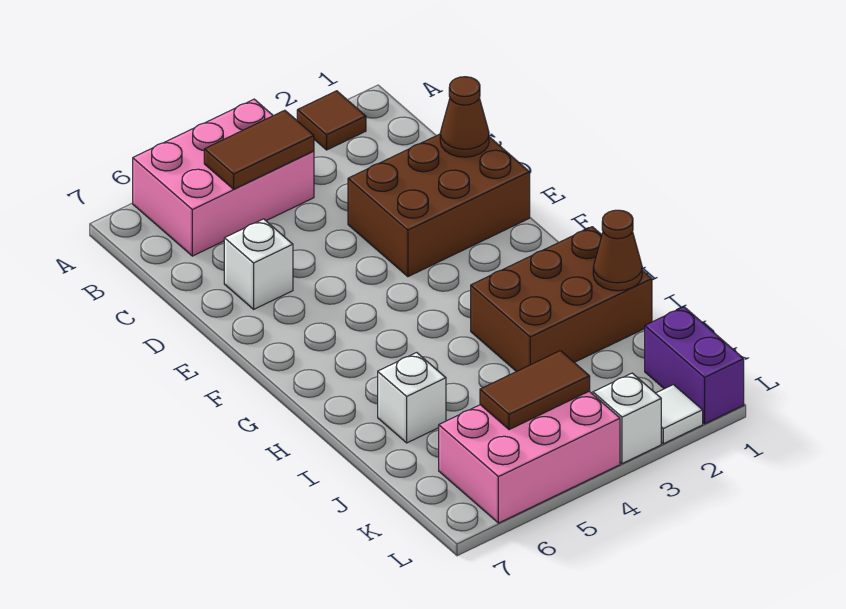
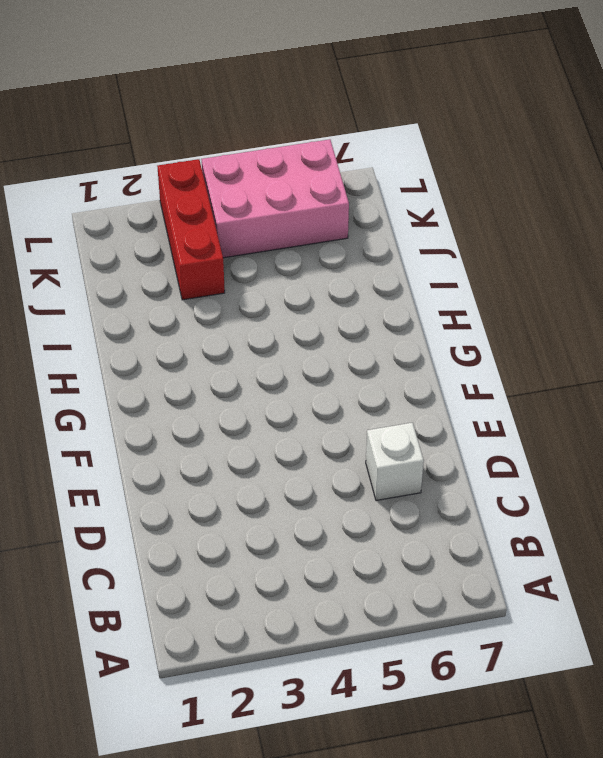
red 1x3 brick [157,159,225,300] -> white 1x1 brick [593,373,661,464]
none -> brown 1x1 tile [297,91,366,150]
none -> pink 2x3 brick [133,99,314,256]
none -> brown 2x3 brick [348,134,530,277]

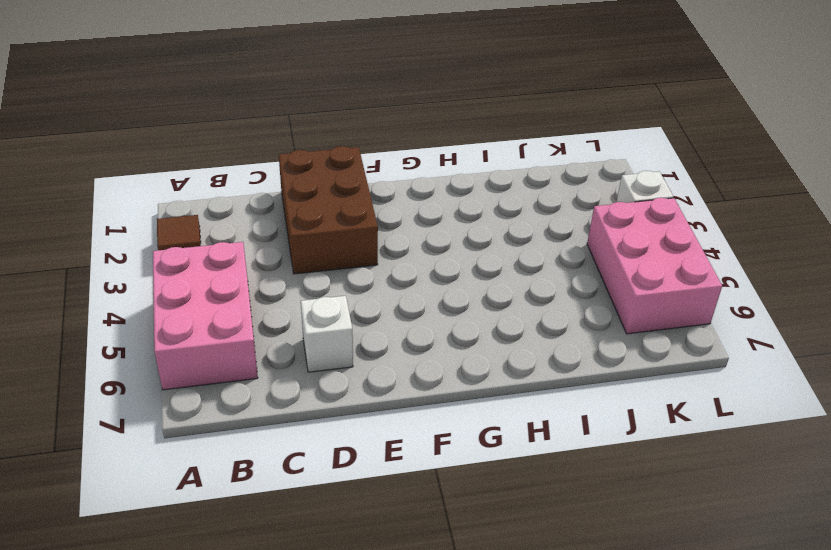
none -> brown 2x3 brick [471,227,652,372]
none -> white 1x1 brick [378,353,446,443]
none -> purple 1x2 brick [645,307,744,424]

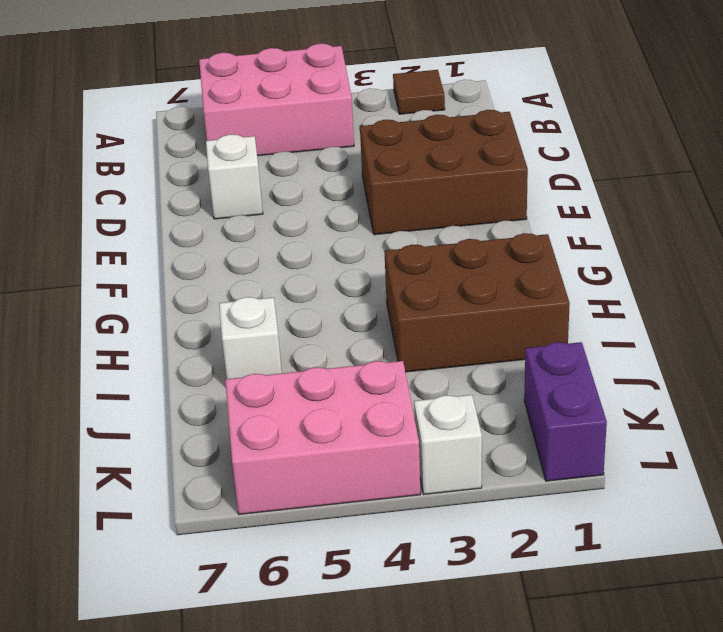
none -> white 1x1 tile [656,385,703,444]
none -> brown 1x2 tile [204,110,314,189]
none -> brown 1x1 cone [440,77,489,157]

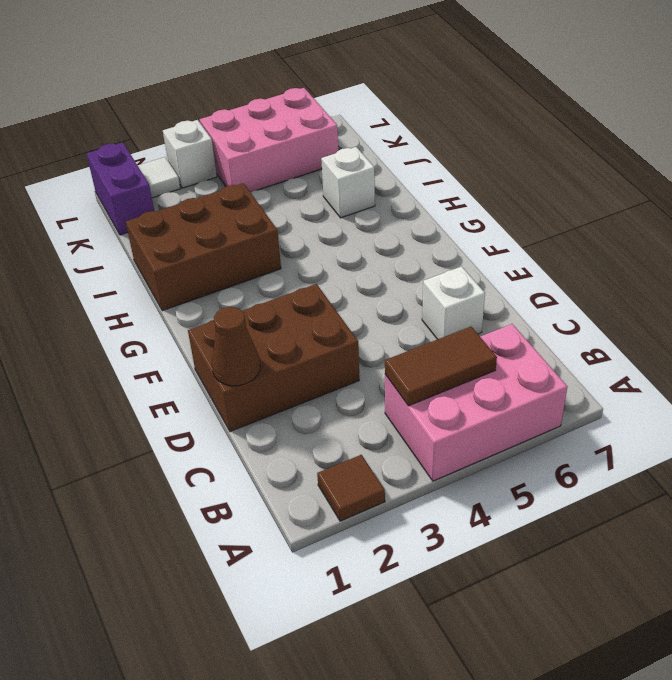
none -> brown 1x1 cone [593,210,642,291]
none -> brown 1x2 tile [480,351,590,430]

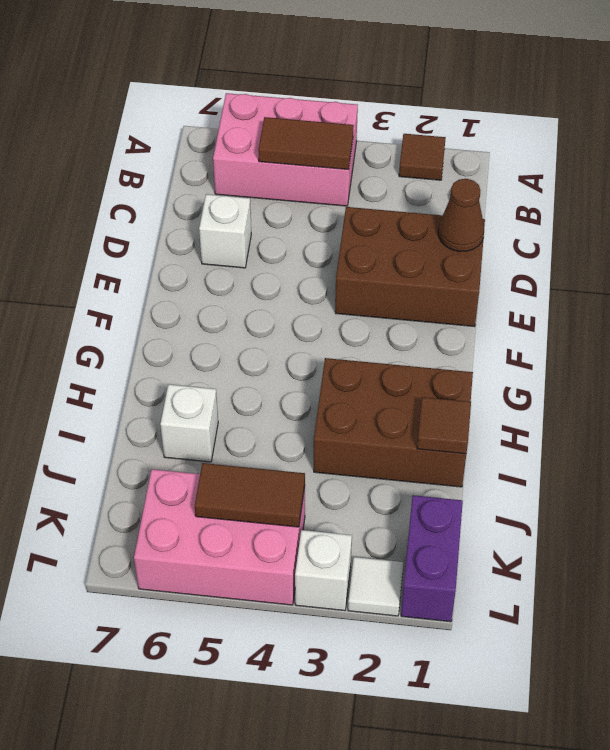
brown 1x1 tile [417,397,471,454] -> brown 1x1 cone [593,210,642,291]

